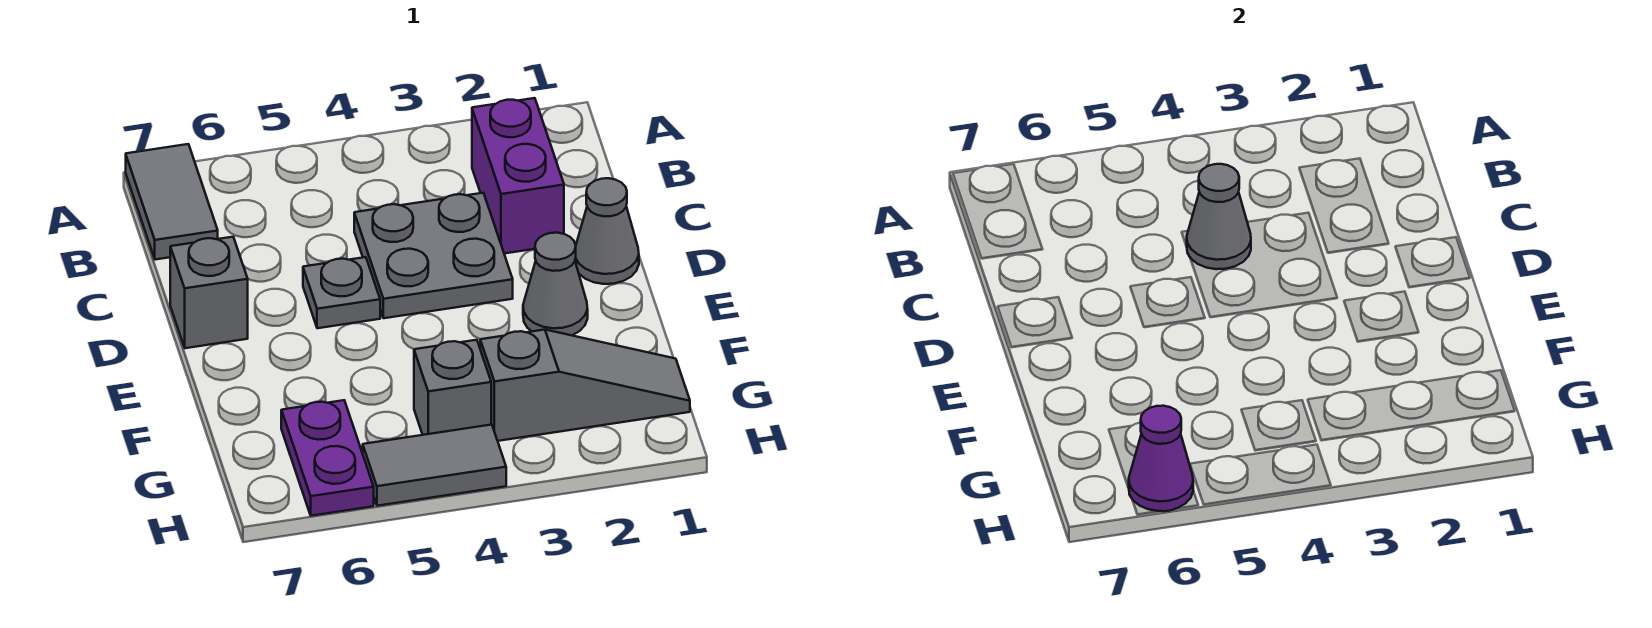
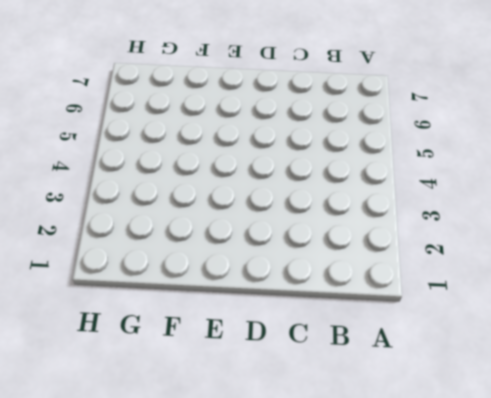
none -> grey 1x2 tile [126,144,218,260]
none -> purple 1x2 brick [472,98,564,254]
none -> grey 2x2 plate [354,193,513,318]

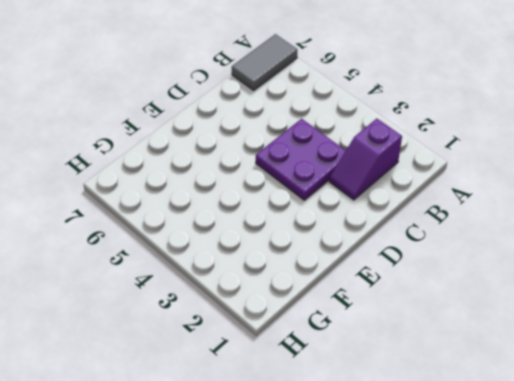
purple 1x2 slope [329,119,402,200] -> purple 1x2 brick [472,98,564,254]
purple 2x2 plate [256,119,346,200] -> grey 2x2 plate [354,193,513,318]
none -> grey 1x1 cone [575,178,639,284]
none -> grey 1x1 plate [303,257,380,328]
none -> grey 1x1 brick [170,237,248,348]

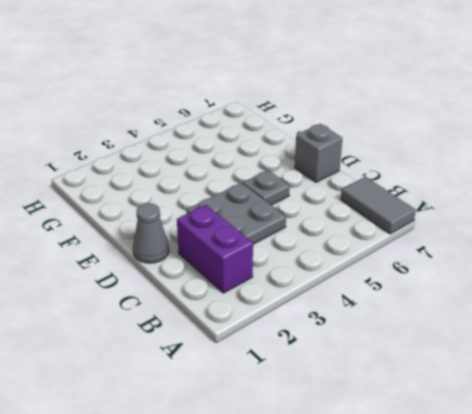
none -> grey 1x1 cone [523,233,588,335]
none -> grey 1x3 slope [480,330,690,441]
none -> grey 1x1 brick [414,340,491,435]

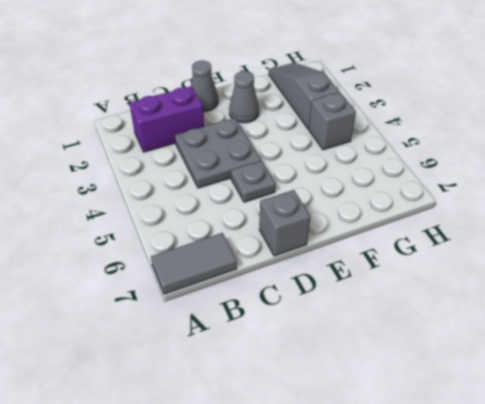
none -> purple 1x2 plate [281,400,374,516]
none -> grey 1x2 tile [363,425,506,506]
none -> grey 1x1 cone [1186,164,1251,269]

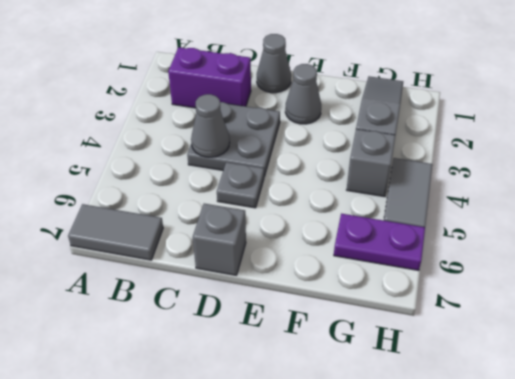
none -> purple 1x1 cone [1129,406,1193,511]

